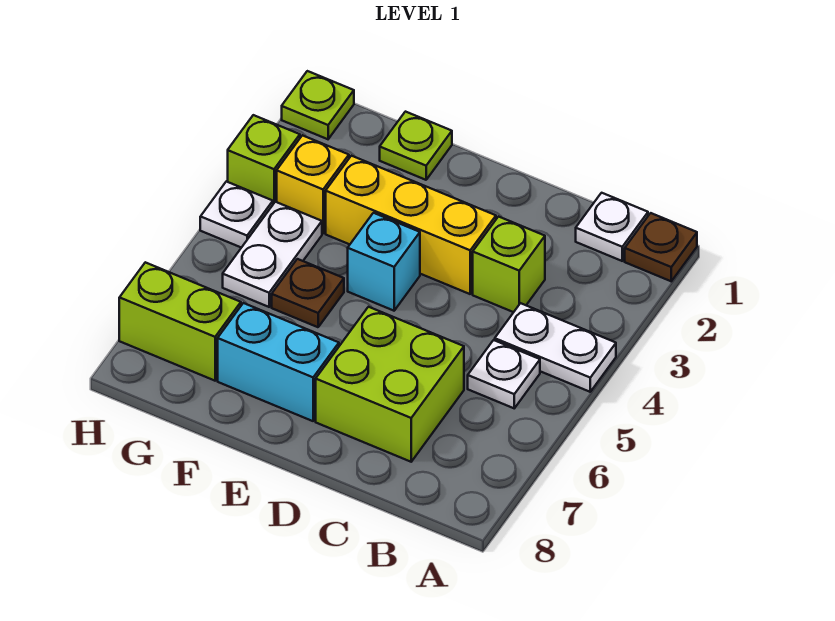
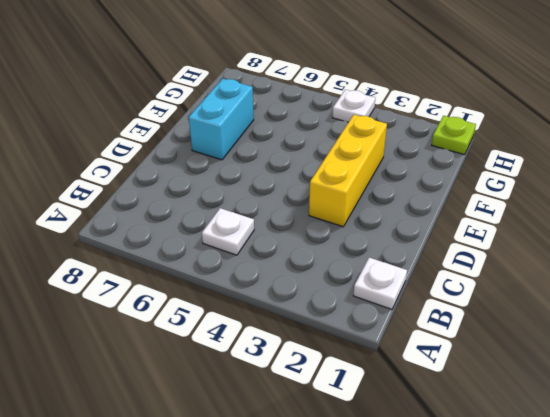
none -> brown 1x1 plate [625,213,697,281]
none -> white 1x2 plate [495,303,616,392]
none -> lime 1x1 brick [473,217,545,312]

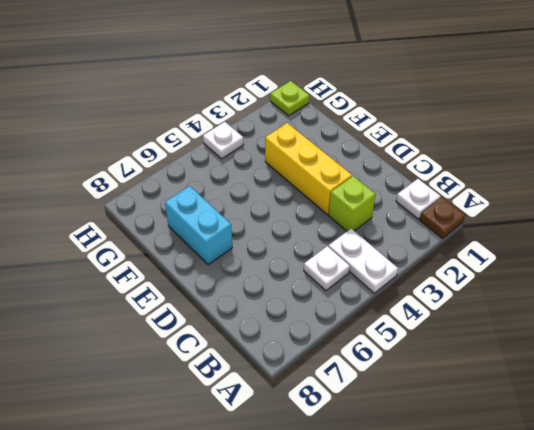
none -> lime 2x2 brick [316,307,464,462]
none -> cyan 1x1 brick [348,213,420,311]
none -> lime 1x1 plate [380,112,452,180]

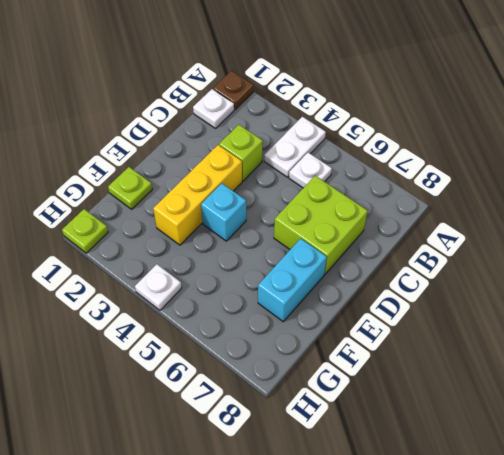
none -> brown 1x1 plate [272,259,344,327]
none -> yellow 1x1 brick [277,135,349,233]
none -> white 1x2 plate [223,202,322,307]

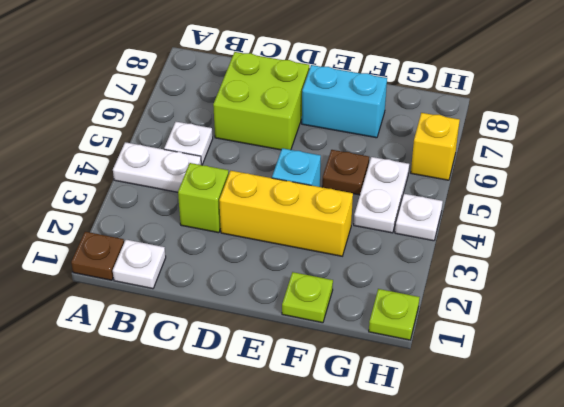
yellow 1x1 brick [411,113,460,180] -> yellow 1x1 brick moved to [277,135,349,233]
none -> lime 1x2 brick [119,262,241,381]
none -> lime 1x1 brick [228,115,300,204]

